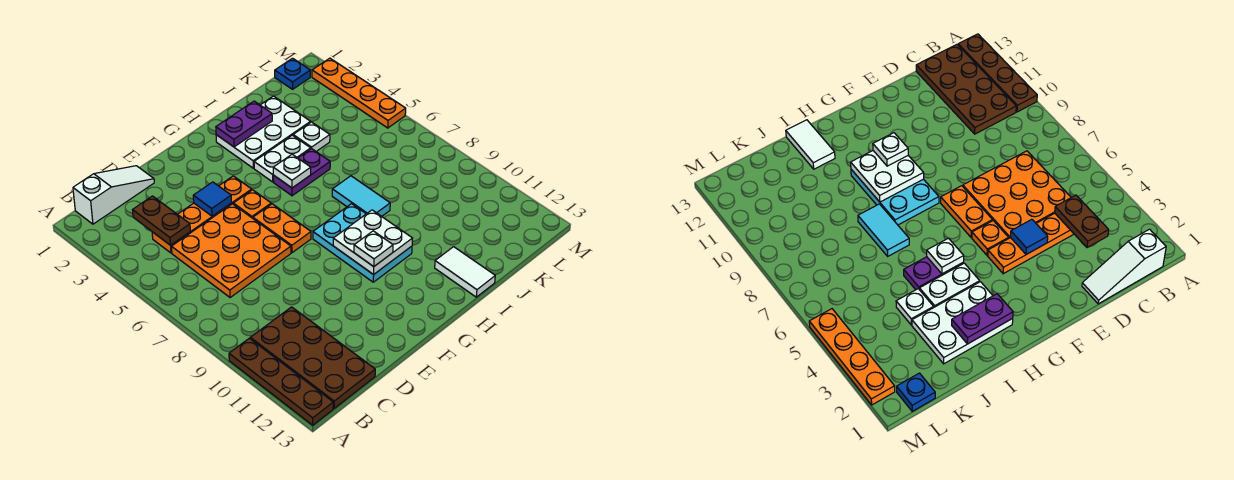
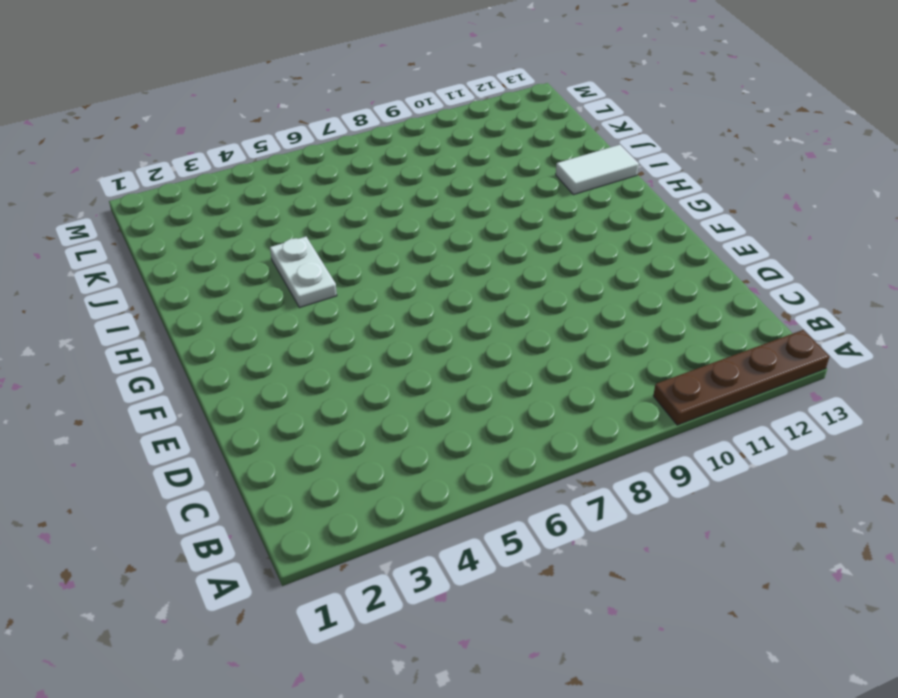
none -> white 1x3 slope [73,166,154,224]
none -> brown 2x4 plate [250,307,375,408]
none -> orange 1x4 plate [152,176,252,253]

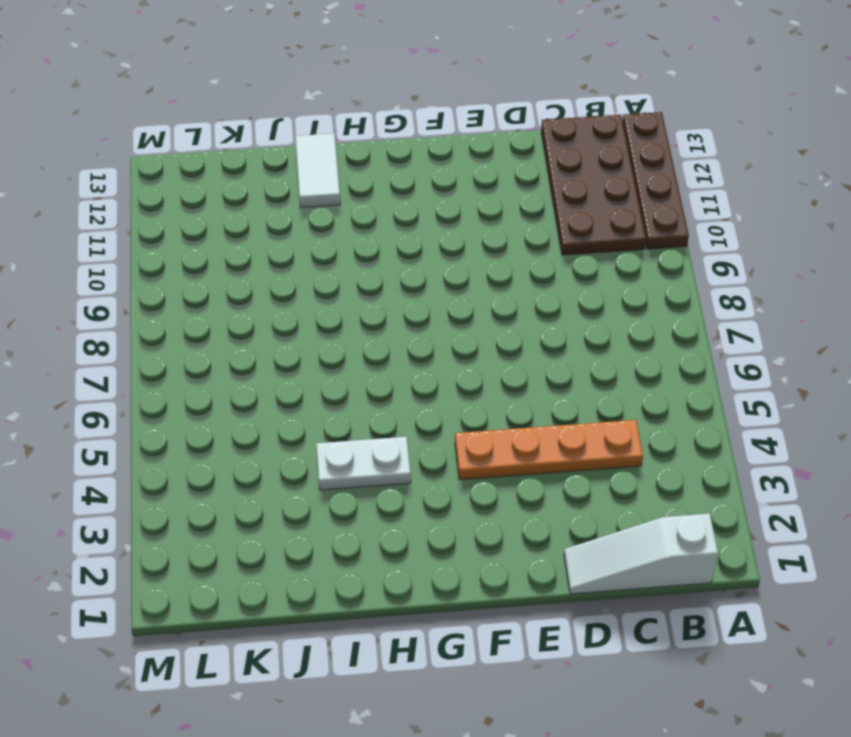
none -> orange 3x3 plate [172,204,291,298]
none -> orange 1x1 plate [233,190,271,218]
none -> orange 1x2 plate [253,204,311,253]

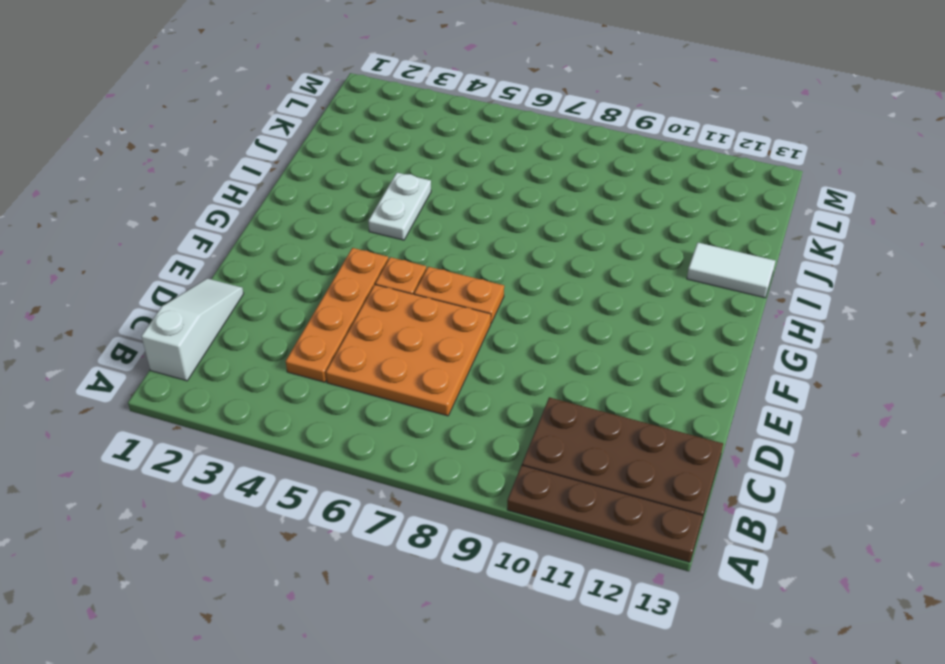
none -> cyan 2x3 plate [313,204,412,282]
none -> white 2x3 plate [216,96,311,168]
none -> purple 1x2 plate [273,149,330,196]

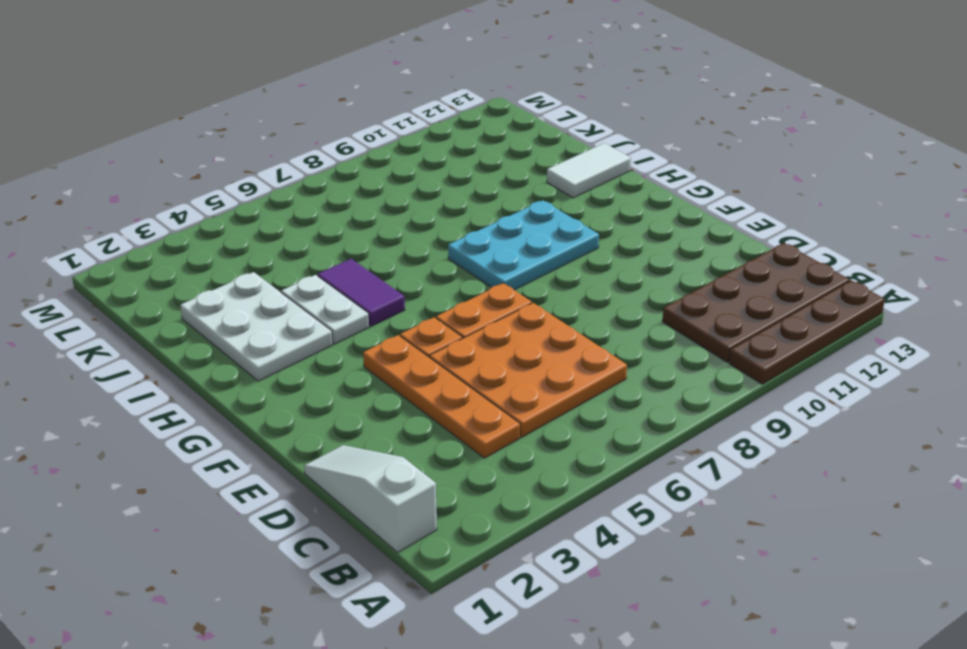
purple 1x2 tile [317,259,405,326] -> purple 1x2 plate [273,149,330,196]
none -> cyan 1x2 tile [332,176,390,216]
none -> white 1x1 plate [293,122,330,151]
none -> blue 1x1 plate [275,58,310,89]

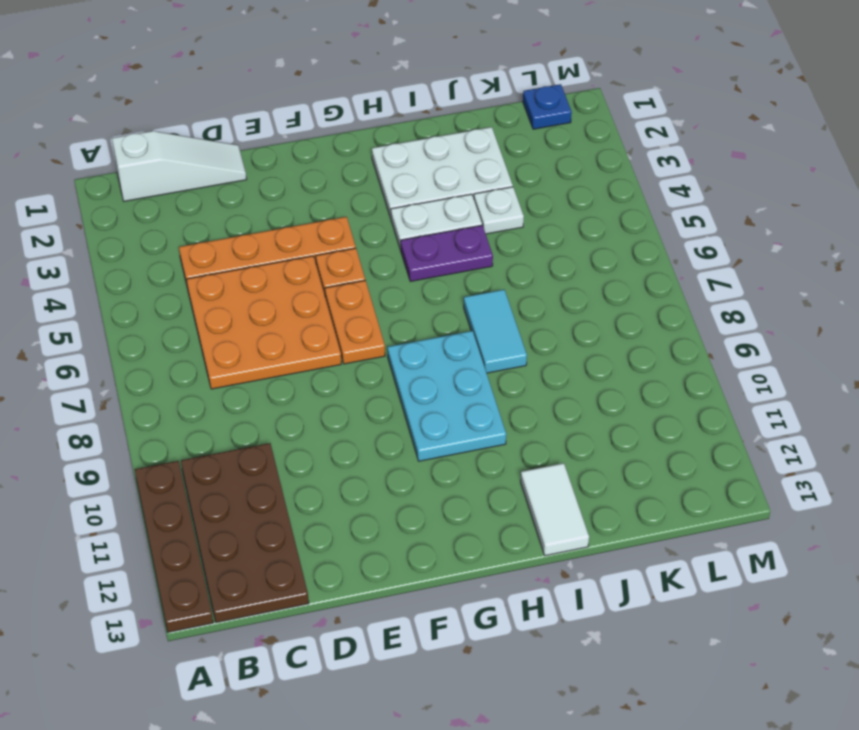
none -> orange 1x4 plate [312,58,406,128]
none -> brown 1x2 plate [133,196,190,245]
none -> blue 1x1 tile [193,182,231,216]

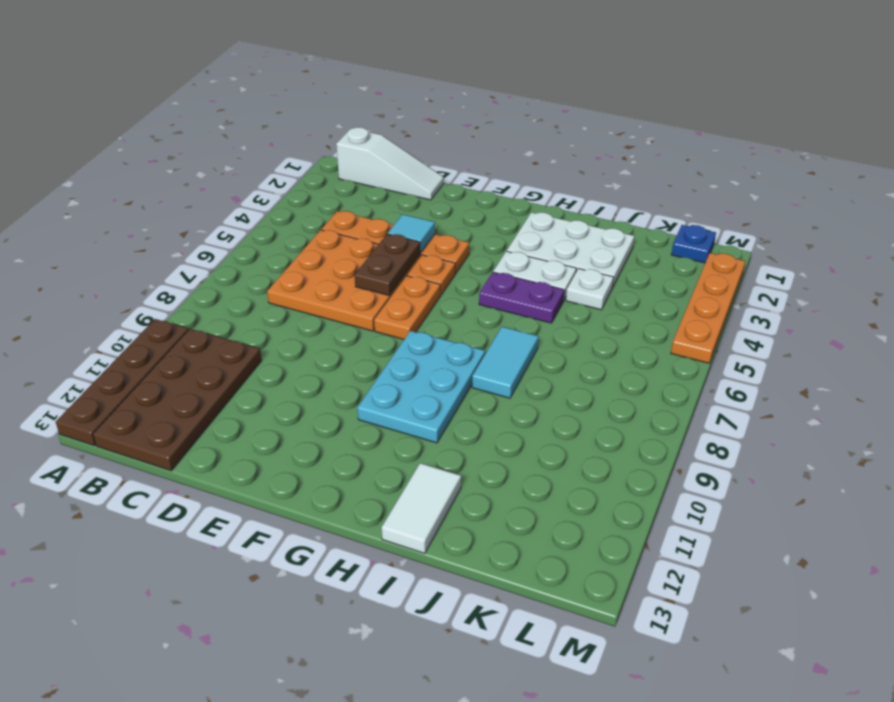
cyan 1x1 tile [388,214,435,253] -> blue 1x1 tile [193,182,231,216]
brown 1x2 plate [355,234,420,295] -> brown 1x2 plate moved to [133,196,190,245]
none -> white 2x2 plate [333,210,413,275]
none -> purple 1x2 plate [216,101,272,147]
none -> white 1x1 plate [273,154,311,188]

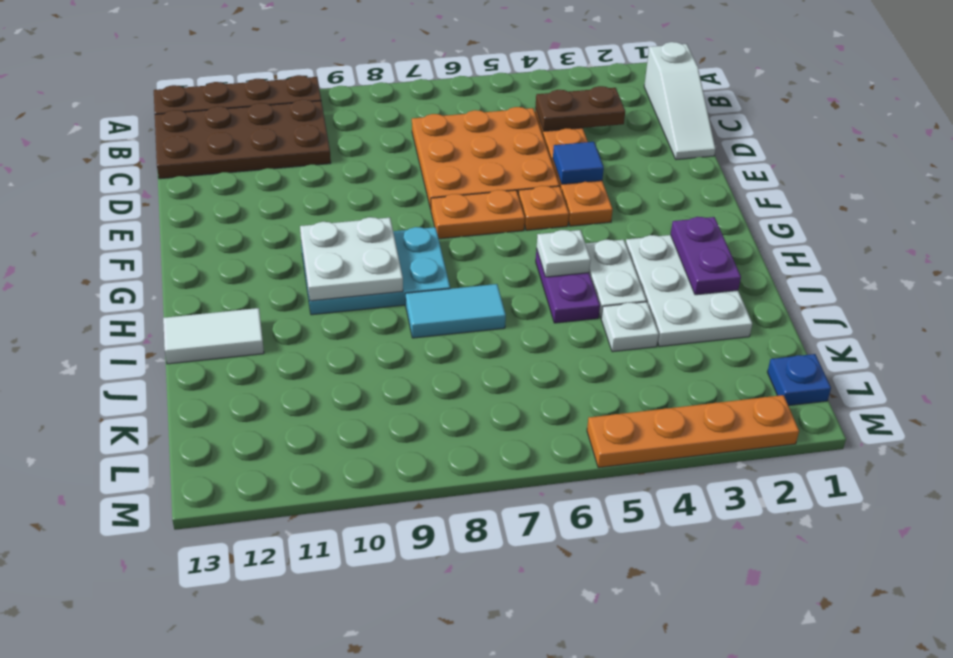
none -> white 1x1 plate [354,231,393,267]

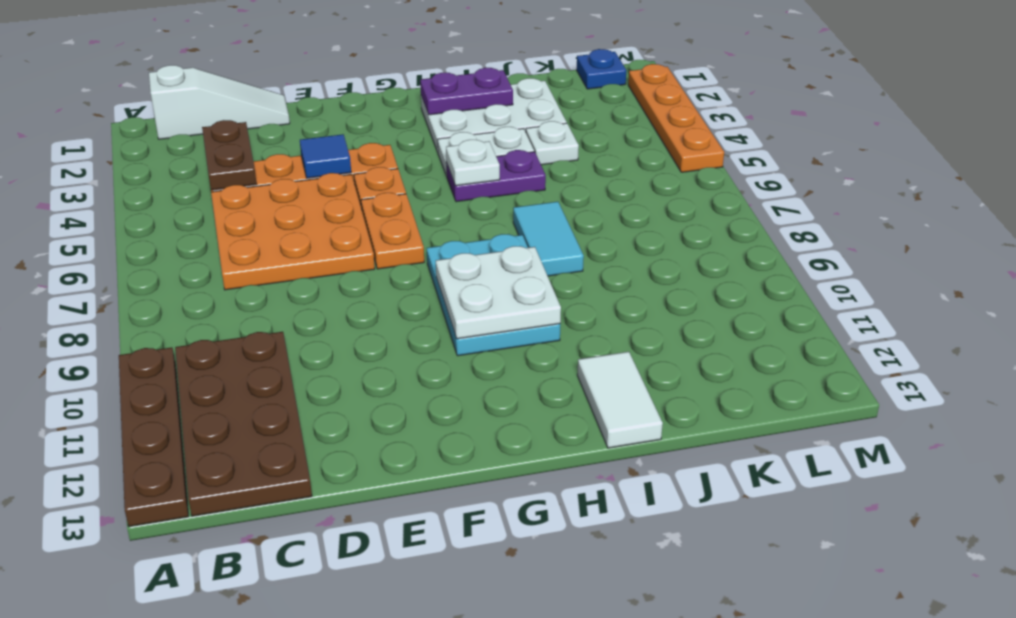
none -> white 1x1 plate [354,231,393,267]

